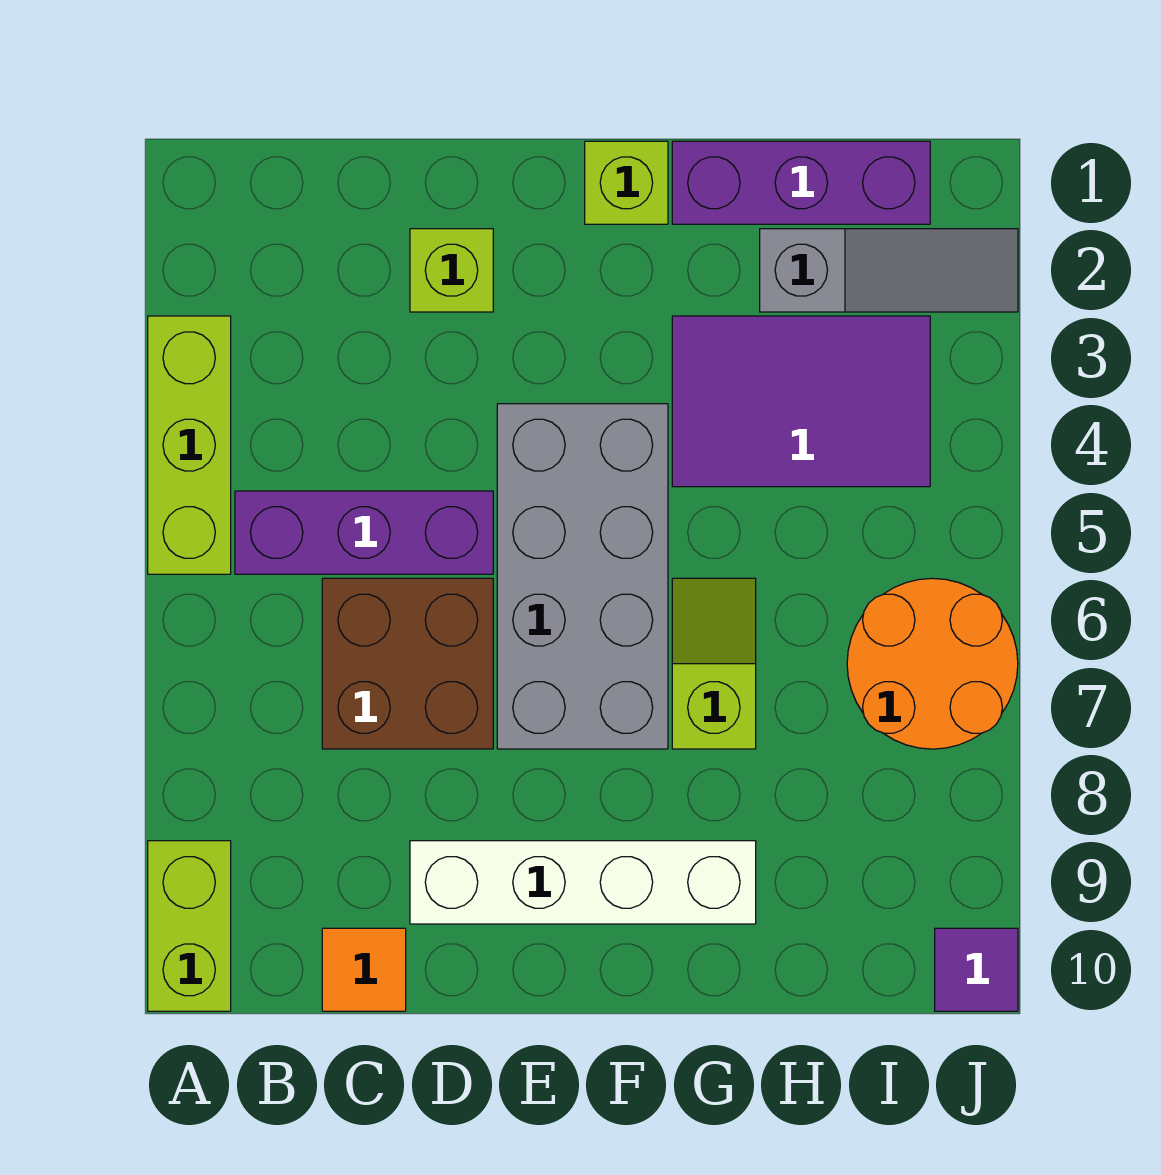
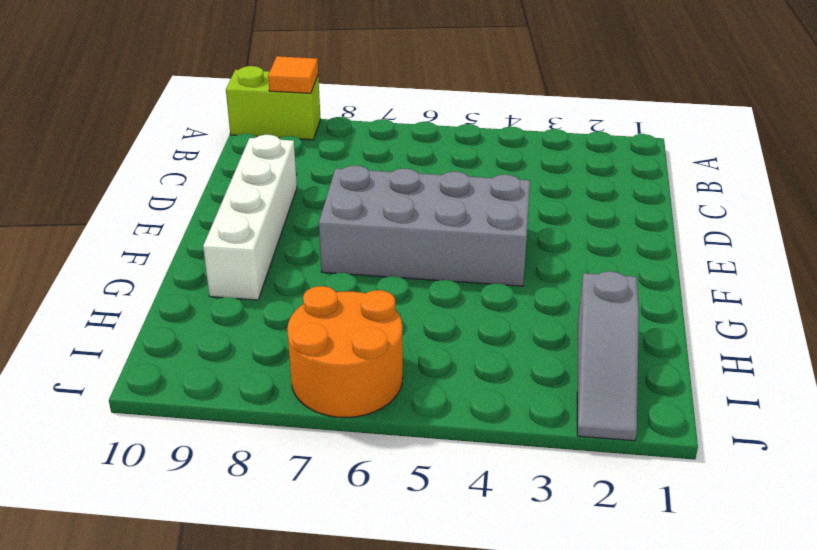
orange 1x1 tile [268,56,318,93] -> orange 1x1 tile moved to [322,928,406,1011]
none -> lime 1x3 brick [148,316,231,574]
none -> purple 1x3 brick [235,491,493,574]
none -> brown 2x2 brick [322,578,493,749]

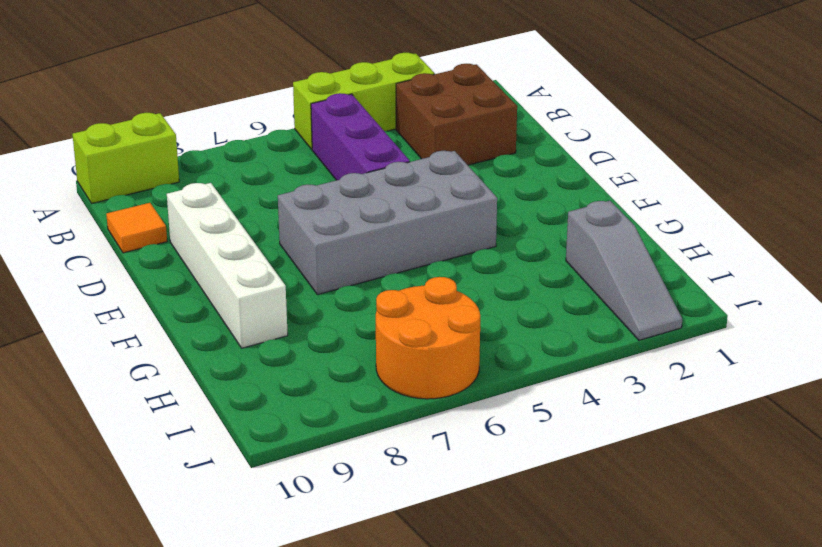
brown 2x2 brick [396,64,517,165] -> brown 2x2 brick moved to [322,578,493,749]
none -> lime 1x1 brick [410,229,493,312]
none -> lime 1x1 brick [585,141,668,224]
none -> purple 1x3 brick [672,141,930,224]

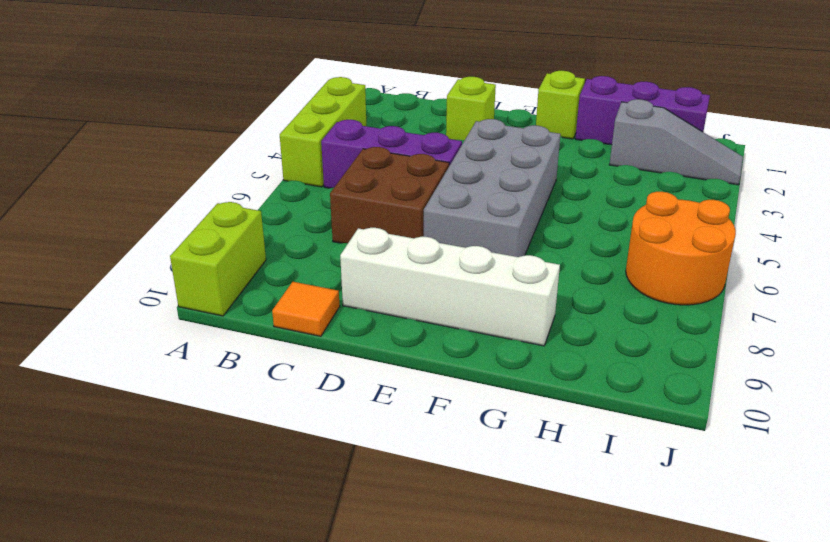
none -> purple 2x3 tile [672,316,930,487]
none -> lime 1x2 slope [672,578,756,749]
none -> purple 1x1 tile [935,928,1018,1011]

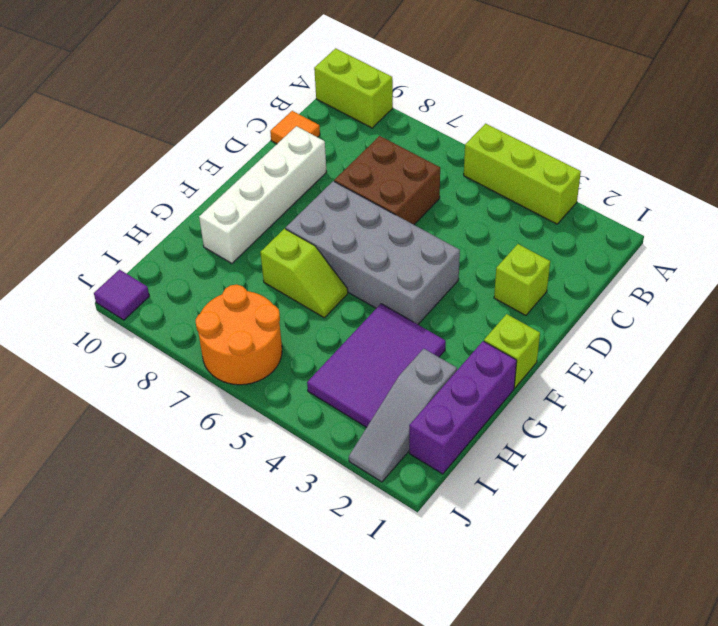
none -> purple 1x3 brick [235,491,493,574]

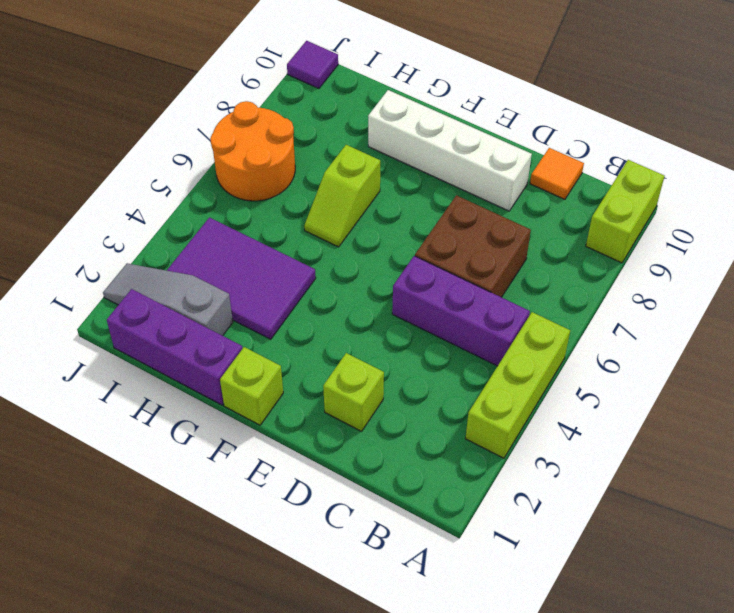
none -> grey 2x4 brick [497,404,668,749]

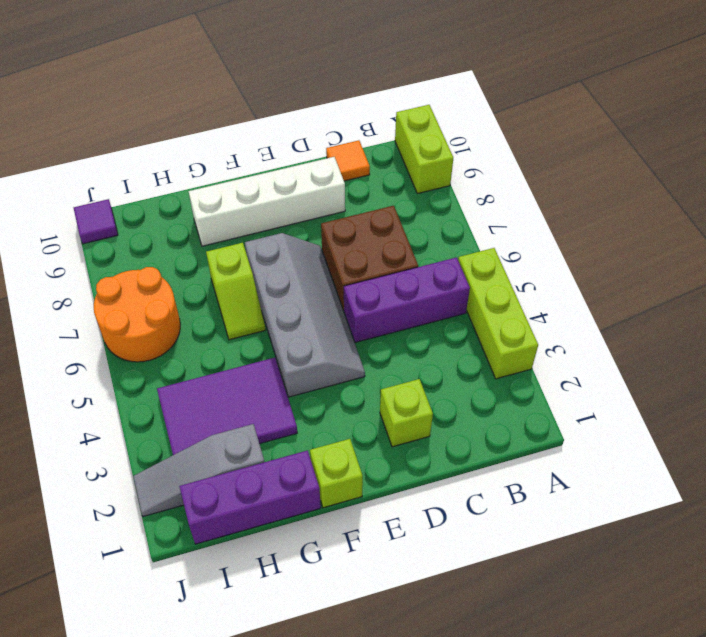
grey 2x4 slope [245,233,365,397] -> grey 2x4 brick [497,404,668,749]

